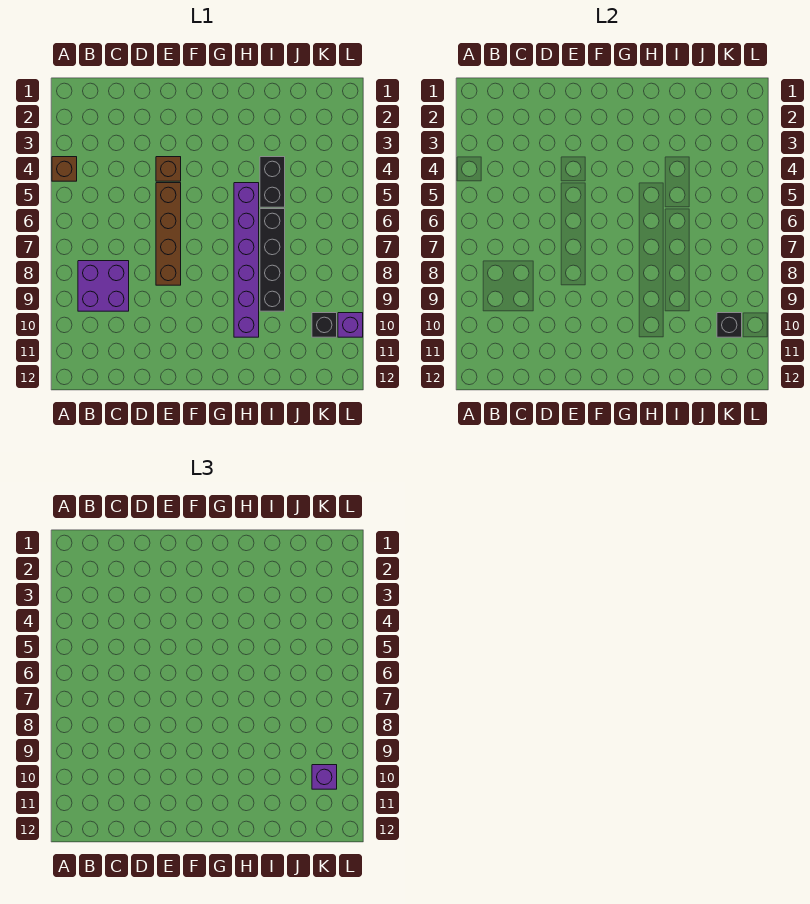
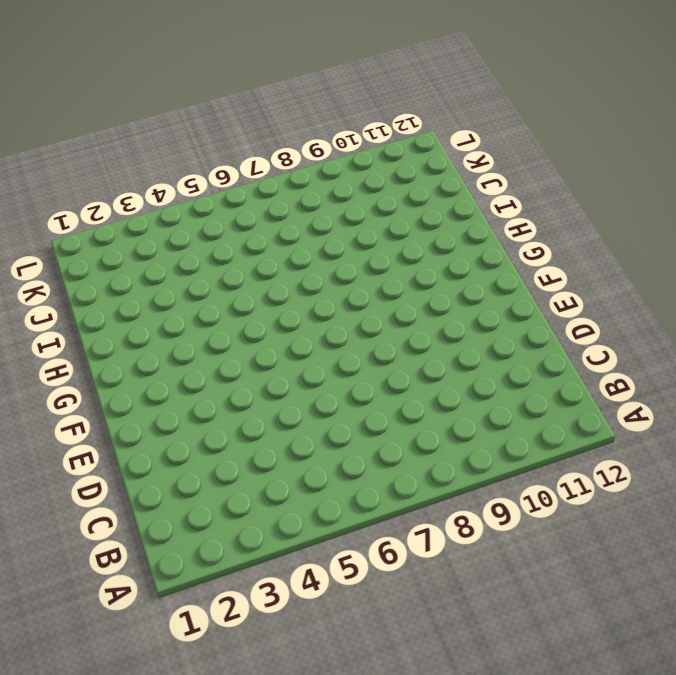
none -> brown 1x1 brick [52,157,77,181]
none -> purple 2x2 brick [78,261,129,311]

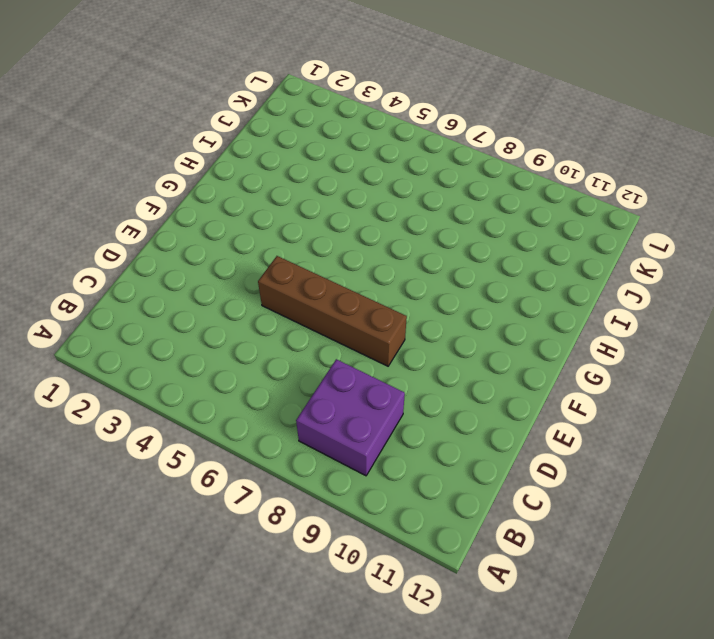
none -> brown 1x1 brick [52,157,77,181]
none -> brown 1x1 brick [156,157,181,181]

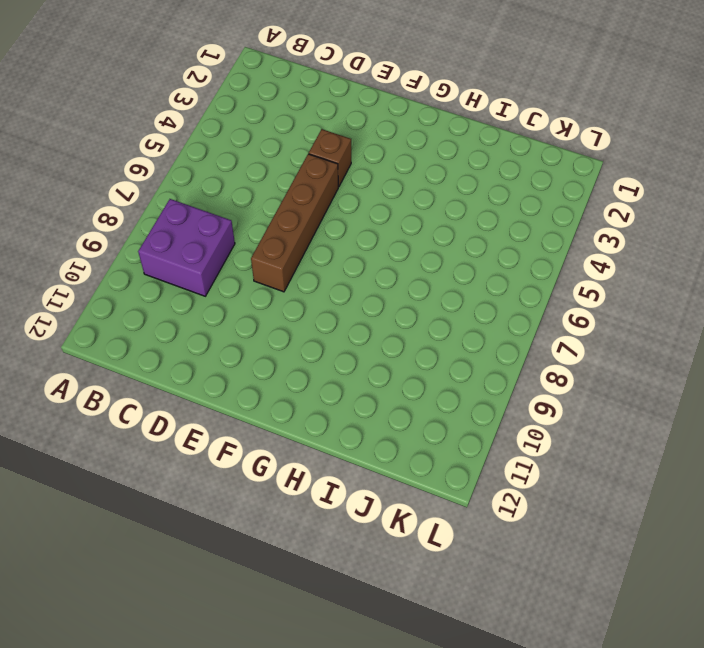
none -> brown 1x1 brick [52,157,77,181]
none -> purple 1x6 brick [234,183,259,337]

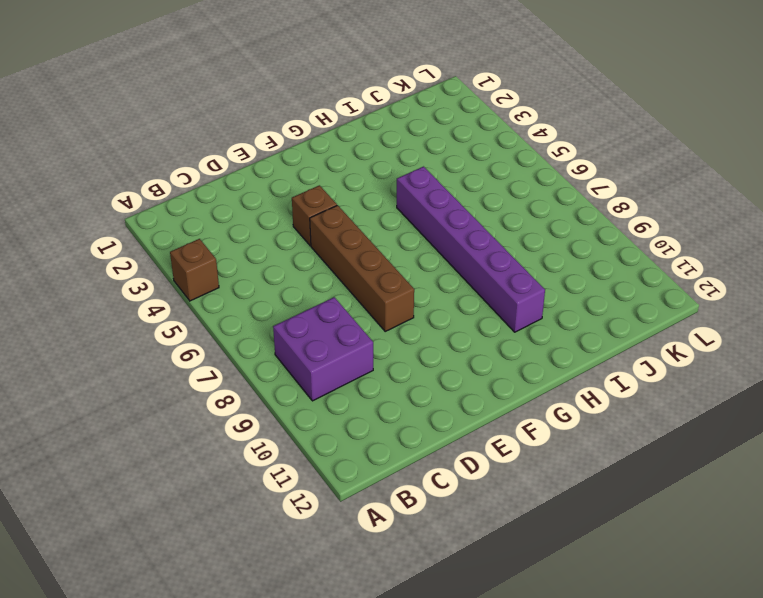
none -> black 1x2 brick [260,157,285,207]
none -> black 1x4 brick [260,209,285,311]

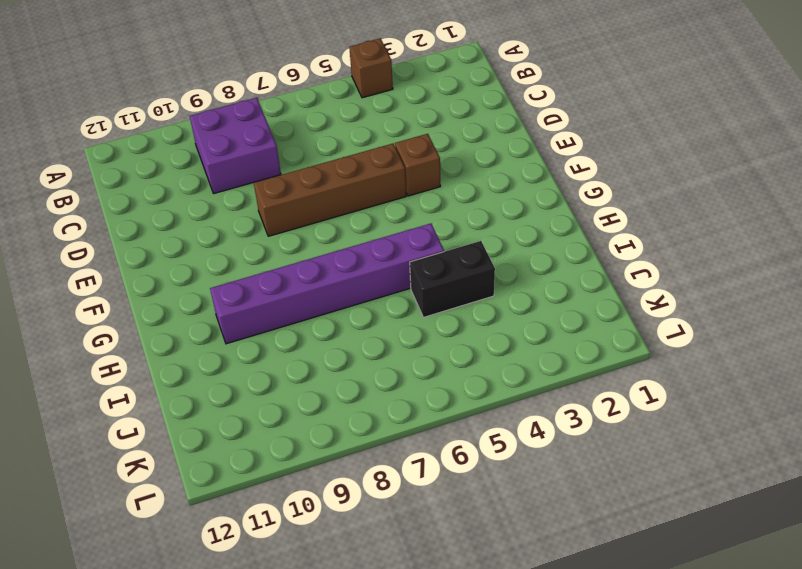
none -> black 1x4 brick [260,209,285,311]
none -> black 1x1 brick [312,313,337,337]

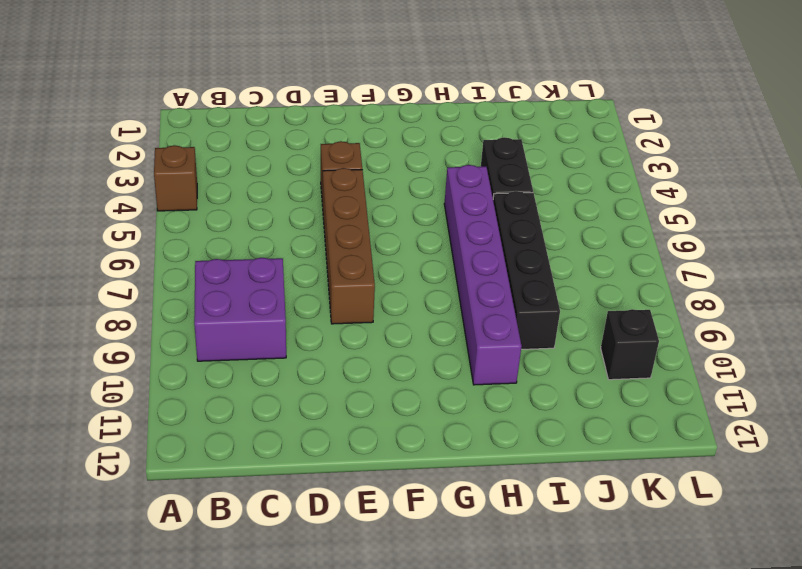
none -> purple 1x1 brick [338,313,363,337]
none -> black 1x1 brick [717,313,742,337]

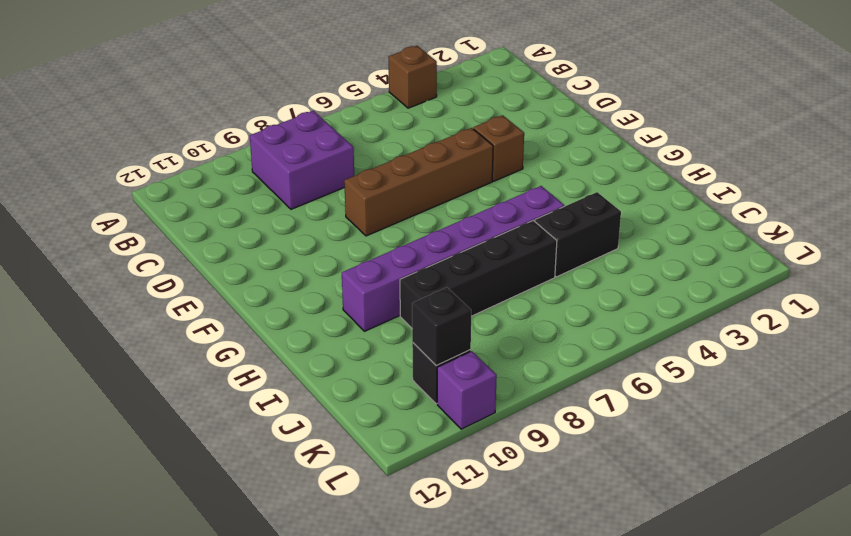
none -> purple 1x1 brick [312,765,337,789]

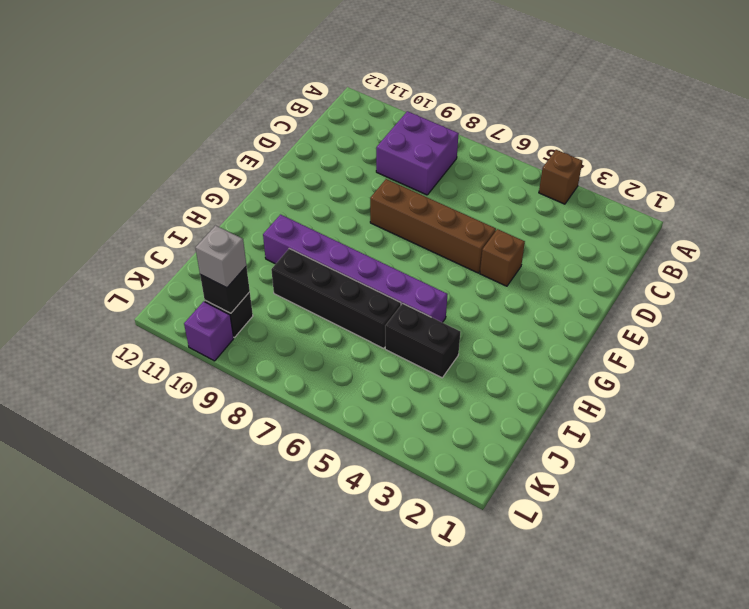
grey 1x1 brick [195,226,246,288] -> purple 1x1 brick [312,765,337,789]

